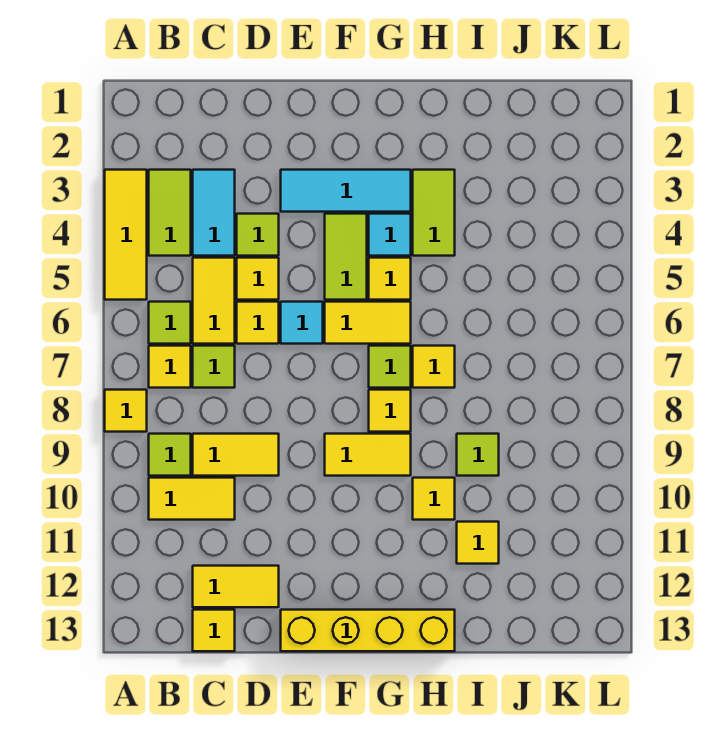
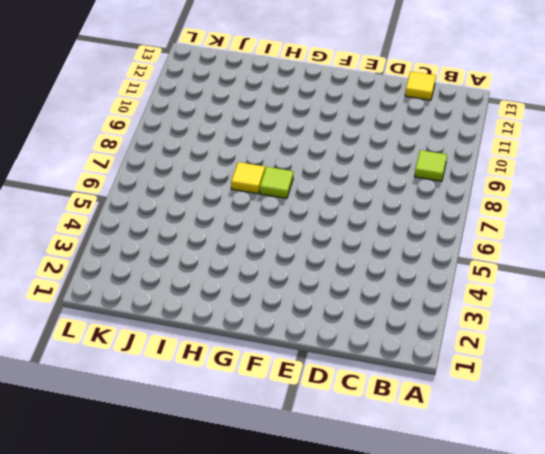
none -> yellow 1x3 tile [105,170,147,300]
none -> yellow 1x1 tile [105,390,147,432]
none -> lime 1x2 tile [149,170,191,256]
none -> lime 1x1 tile [149,302,191,344]

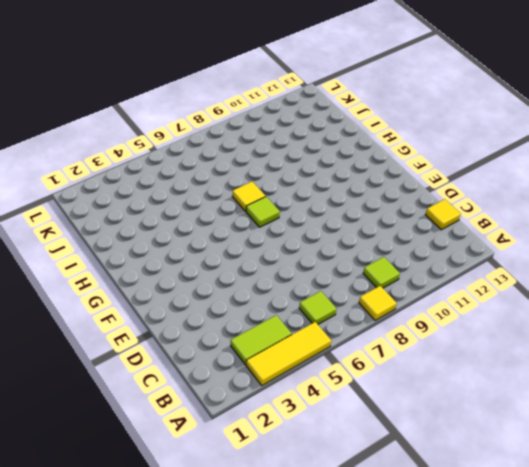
none -> yellow 1x1 tile [149,346,191,388]
none -> yellow 1x2 tile [149,478,235,520]
none -> cyan 1x2 tile [193,170,235,256]
none -> yellow 1x2 tile [193,258,235,344]

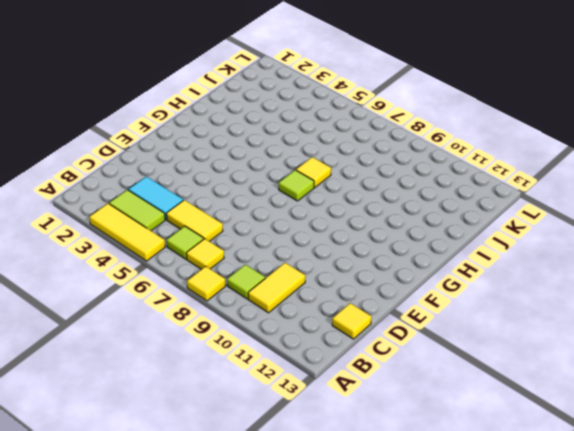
none -> lime 1x1 tile [193,346,235,388]
none -> yellow 1x2 tile [193,434,279,476]
none -> yellow 1x2 tile [193,566,279,607]
none -> lime 1x1 tile [237,214,279,256]

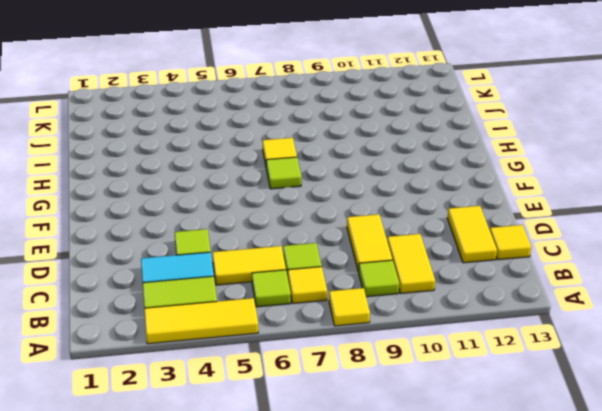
none -> yellow 1x1 tile [237,258,279,300]
none -> yellow 1x1 tile [237,302,279,344]
none -> cyan 1x3 tile [281,170,411,212]
none -> cyan 1x1 tile [281,302,323,344]

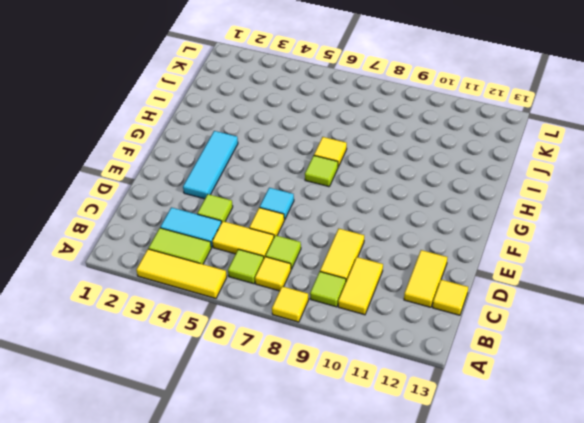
none -> yellow 1x1 tile [237,258,279,300]
none -> yellow 1x4 brick [281,610,455,651]
none -> lime 1x2 tile [325,214,367,300]
none -> yellow 1x2 tile [325,302,411,344]

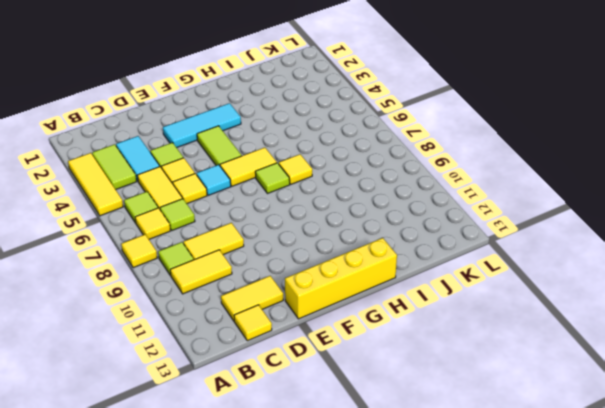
none -> yellow 1x2 tile [325,434,411,476]
none -> cyan 1x1 tile [369,214,411,256]
none -> yellow 1x1 tile [369,258,411,300]
none -> yellow 1x1 tile [369,390,411,432]

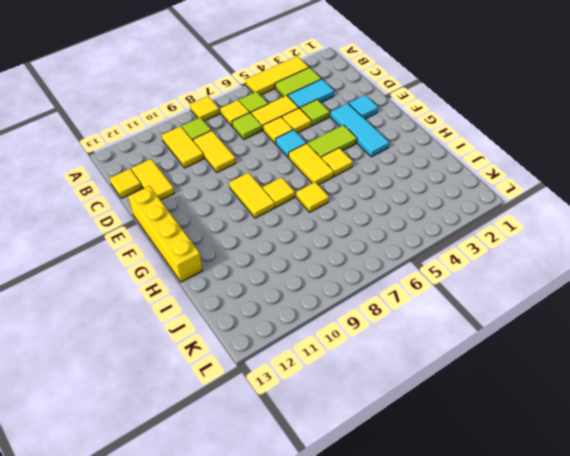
cyan 1x1 tile [349,95,378,119] -> cyan 1x1 tile moved to [369,214,411,256]
none -> lime 1x1 tile [369,346,411,388]
none -> lime 1x2 tile [413,170,455,256]
none -> yellow 1x1 tile [413,478,455,520]
none -> lime 1x1 tile [457,434,499,476]

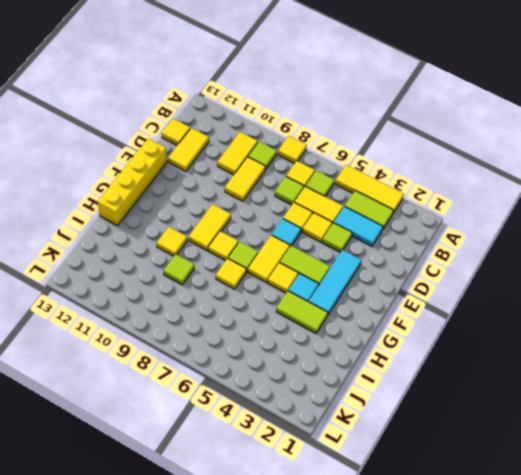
none -> yellow 1x1 tile [457,522,499,564]

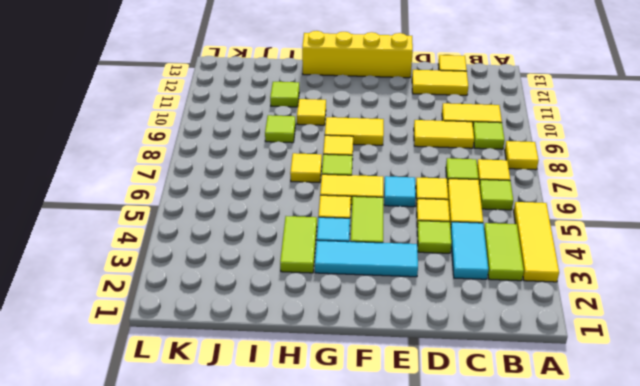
lime 1x1 tile [270,82,299,107] -> yellow 1x1 tile [457,522,499,564]

